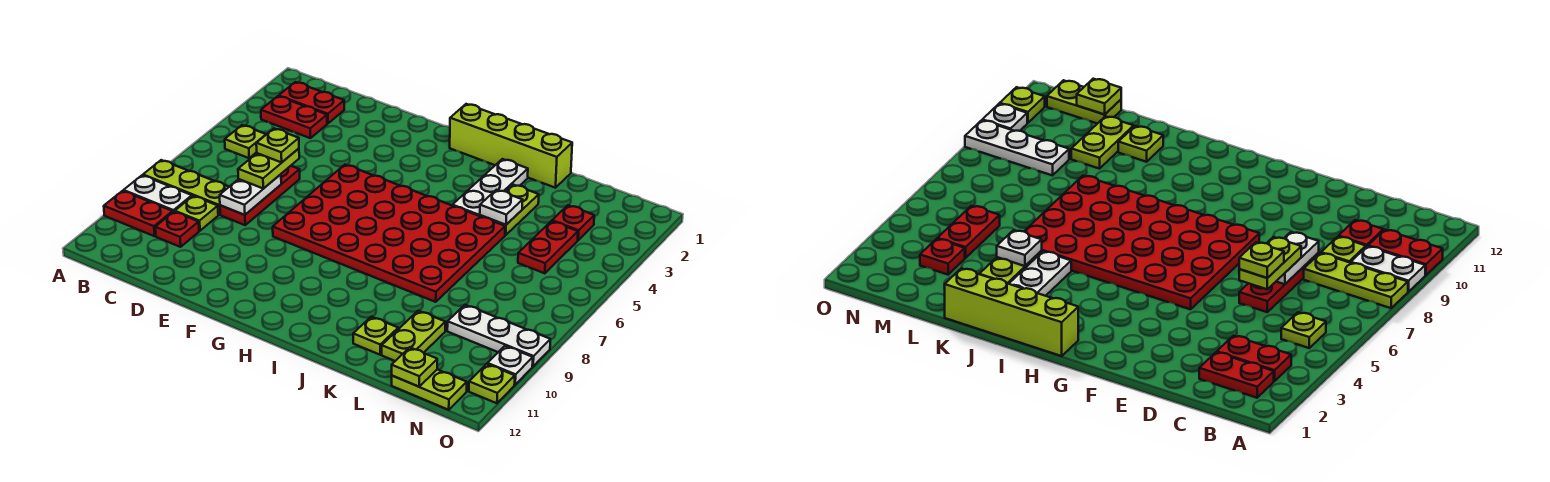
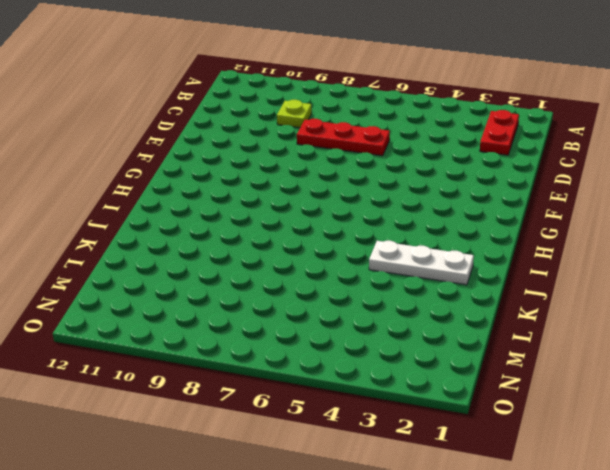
none -> lime 1x3 plate [143,160,229,215]
none -> white 1x2 plate [123,175,192,212]
none -> red 1x2 plate [104,191,173,236]

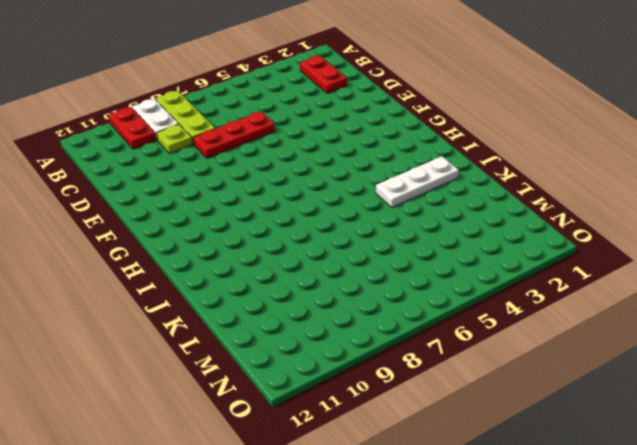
none -> red 1x2 plate [261,96,327,138]
none -> lime 1x1 plate [225,125,266,158]
none -> red 1x1 plate [155,212,199,247]

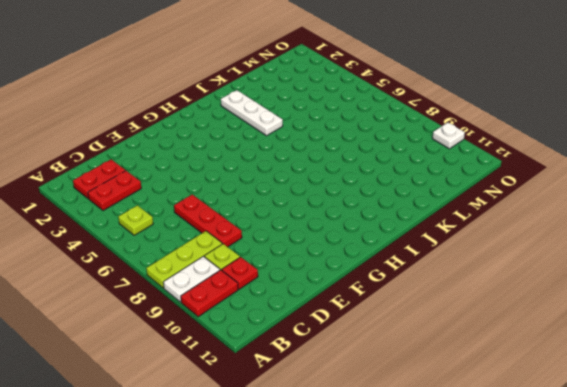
none -> red 4x6 plate [273,165,505,302]
none -> lime 1x4 brick [450,104,572,188]
none -> lime 1x2 plate [480,185,539,235]

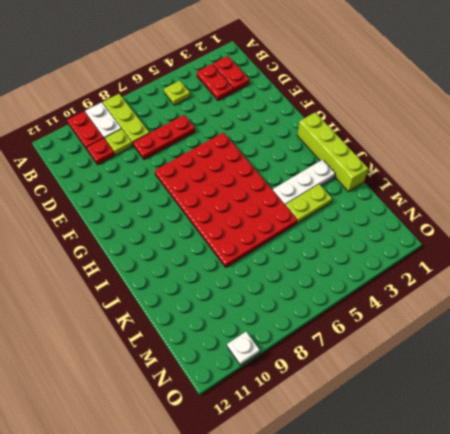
none -> lime 1x1 plate [353,317,398,355]
none -> lime 1x2 plate [382,311,445,361]
none -> red 1x1 plate [552,205,594,240]

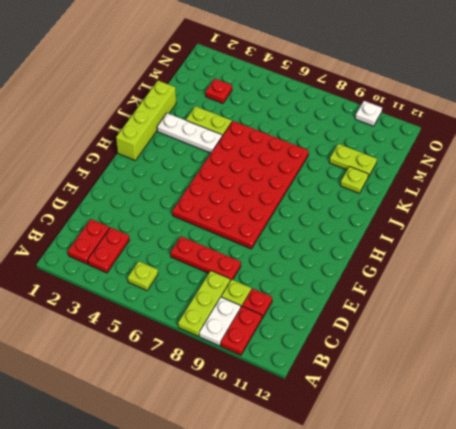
none -> red 1x2 plate [518,221,578,273]
none -> white 1x3 plate [447,305,550,366]
none -> lime 1x2 plate [392,370,467,410]

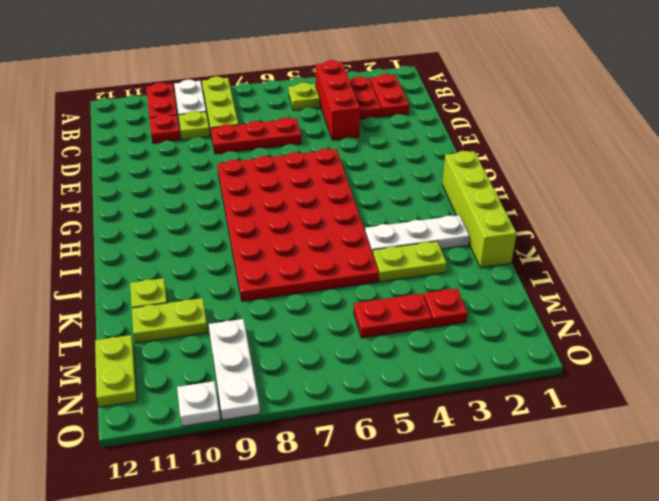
red 1x3 brick [316,60,360,140] -> none
none -> lime 1x1 plate [469,364,515,403]
none -> white 1x2 plate [220,174,281,215]
none -> white 1x1 plate [480,190,522,225]

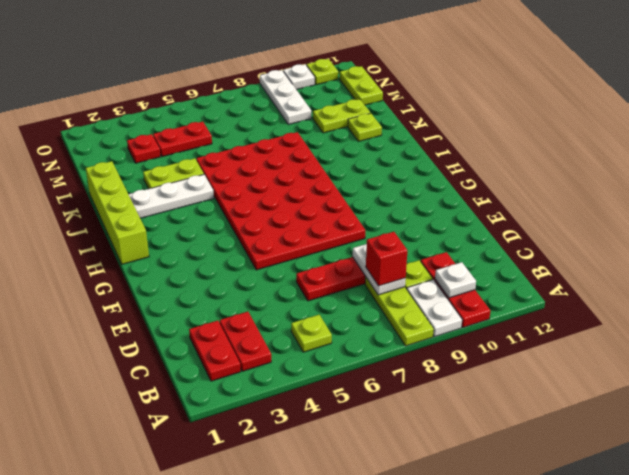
white 1x1 plate [435,262,476,298] -> white 1x1 plate moved to [480,190,522,225]
white 1x2 plate [353,244,406,295] -> white 1x2 plate turned to [220,174,281,215]
red 1x1 brick [366,232,407,286] -> none
none -> lime 1x1 plate [392,347,437,387]
none -> lime 1x2 plate [238,149,299,189]
none -> lime 1x1 plate [256,129,299,162]

